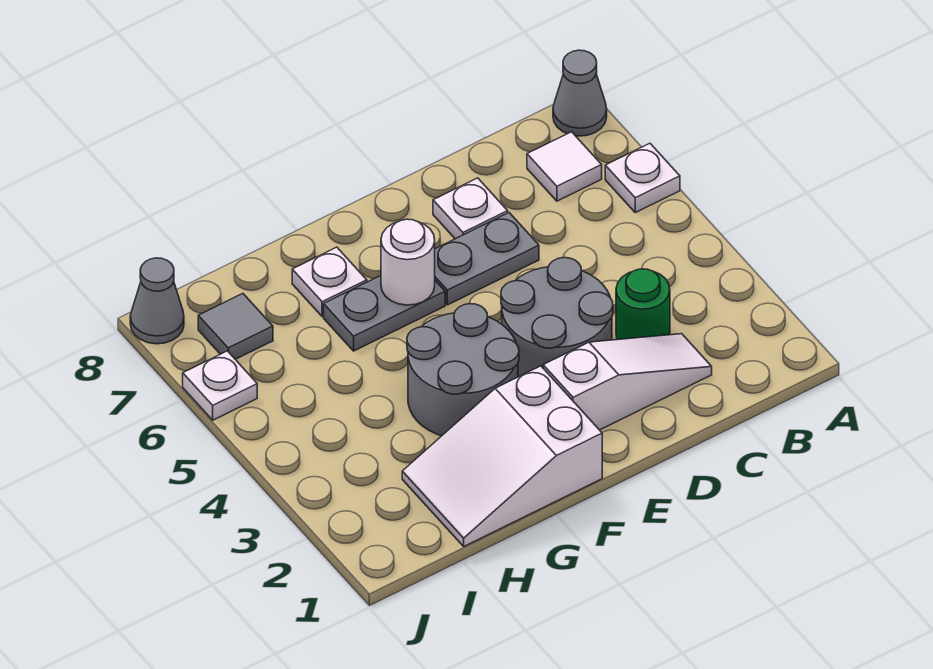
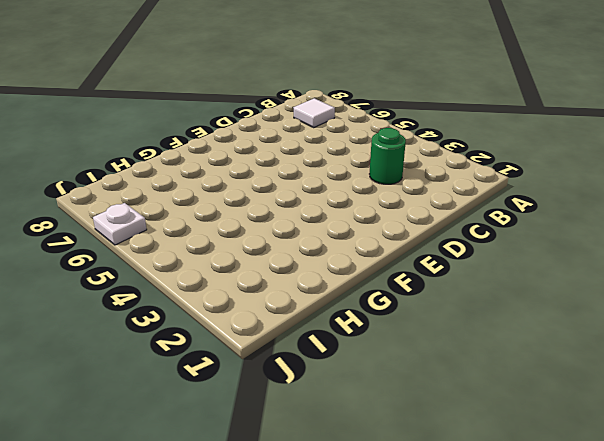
none -> white 1x1 plate [605,143,680,213]
none -> grey 1x1 cone [553,50,607,136]
none -> white 1x3 slope [543,334,712,430]

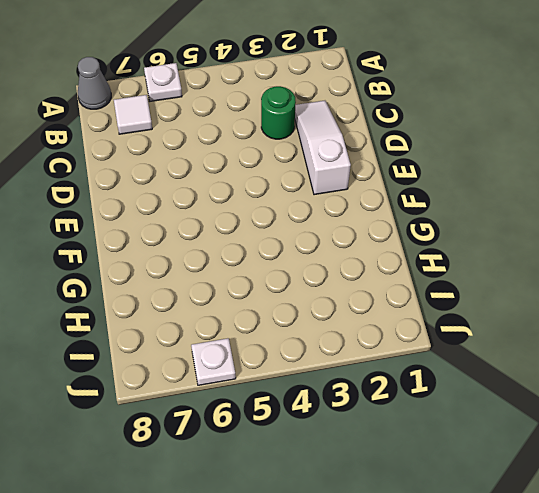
none -> grey 2x2 round brick [501,258,613,377]
none -> grey 1x2 plate [435,213,539,305]
none -> white 1x1 plate [433,178,508,239]

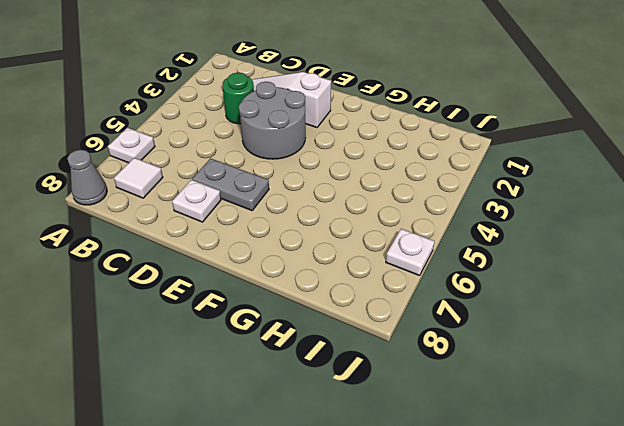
none -> white 2x3 slope [402,366,602,546]
none -> grey 2x2 round brick [407,304,519,436]
none -> grey 1x2 plate [324,276,445,351]

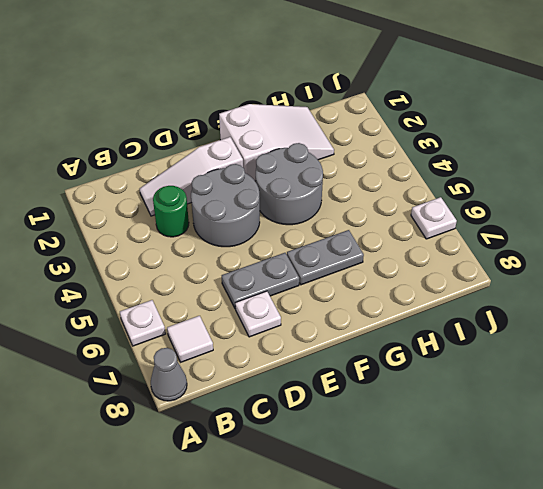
none -> white 1x1 plate [292,247,367,317]
none -> grey 1x1 tile [198,294,273,359]
none -> grey 1x1 cone [130,258,184,344]

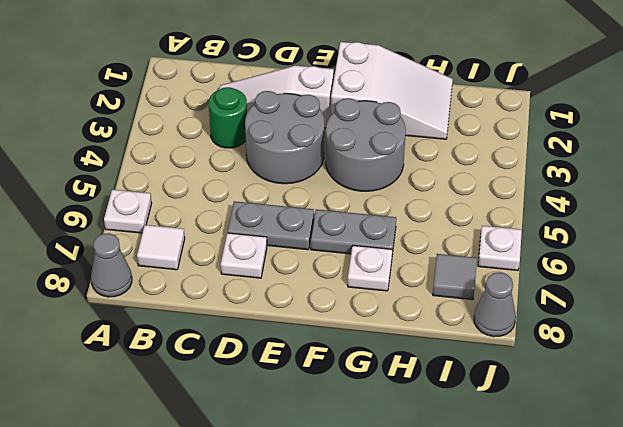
none -> white 1x1 round brick [381,219,435,305]

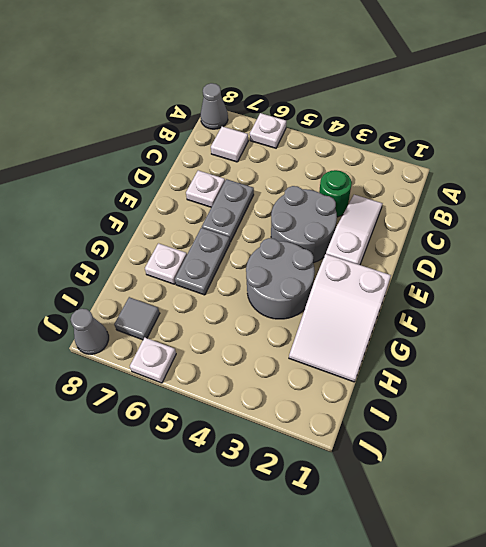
none -> white 1x1 round brick [381,219,435,305]

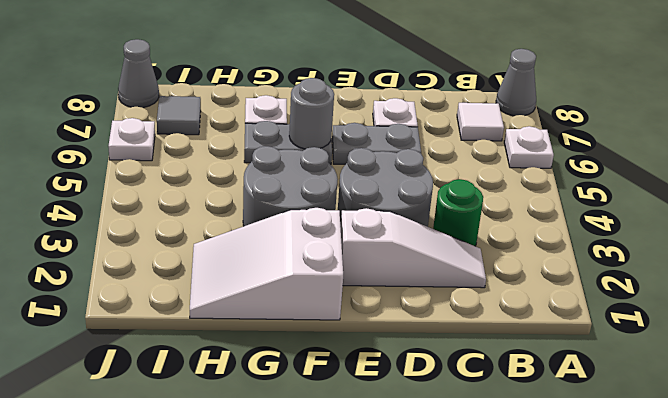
grey 1x1 round brick [289,78,334,149] -> white 1x1 round brick [381,219,435,305]

